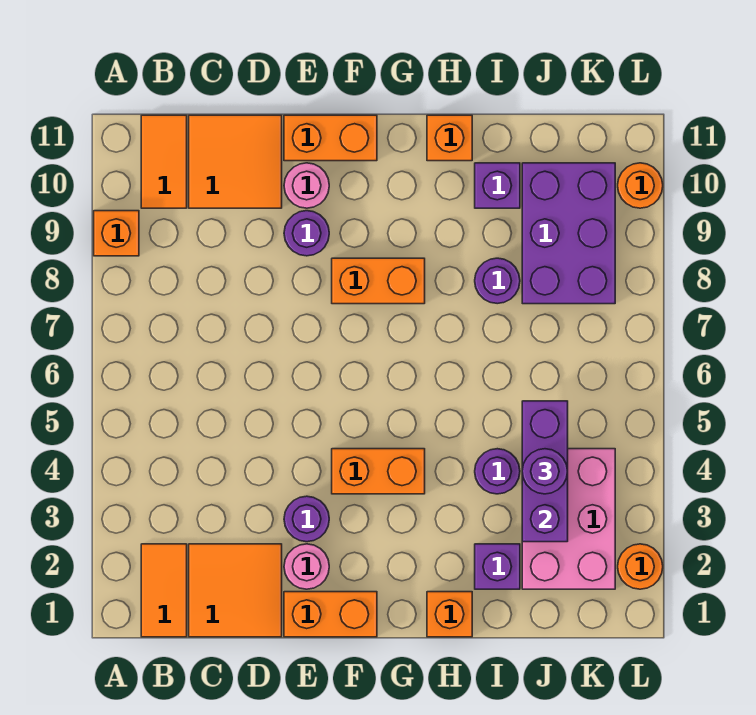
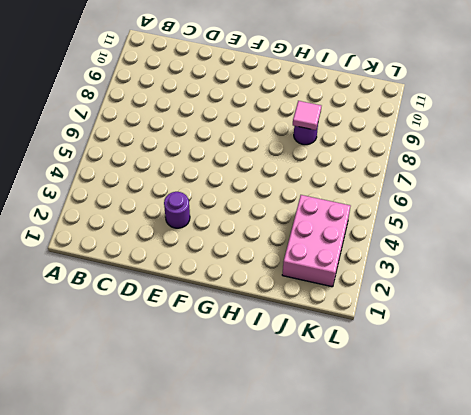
pink 1x1 tile [293,101,321,130] -> none
none -> orange 1x1 brick [94,211,139,256]
none -> orange 1x2 tile [141,544,187,637]
none -> orange 1x2 tile [141,115,187,208]

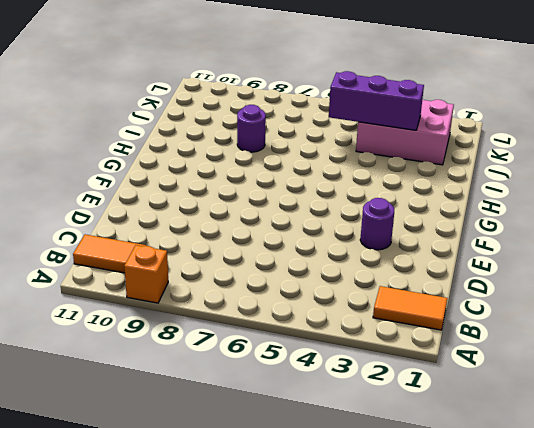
none -> orange 2x2 tile [189,544,282,637]
none -> orange 2x2 tile [189,115,282,208]
none -> orange 1x2 brick [284,592,377,637]

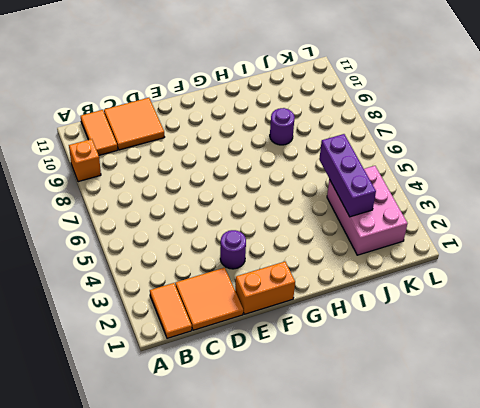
none -> pink 1x1 round brick [284,544,329,589]
none -> purple 1x1 round brick [284,211,329,256]
none -> pink 1x1 round brick [284,163,329,208]

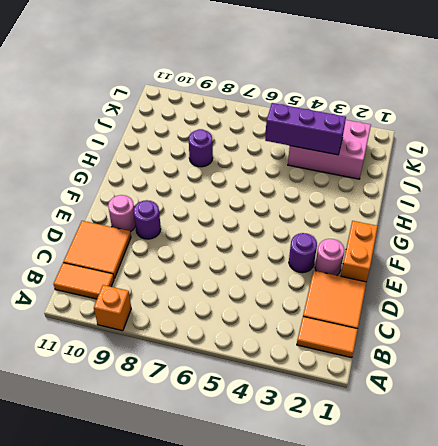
none -> orange 1x2 brick [284,115,377,161]
none -> orange 1x2 brick [332,449,425,494]
none -> orange 1x2 brick [332,258,425,304]

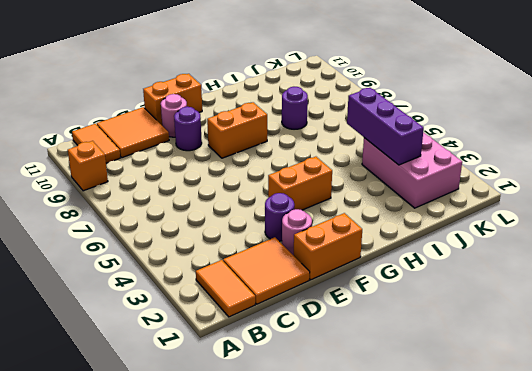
none -> orange 1x1 brick [427,592,472,637]
none -> orange 1x1 brick [427,115,472,161]
none -> purple 1x1 brick [475,544,520,589]

